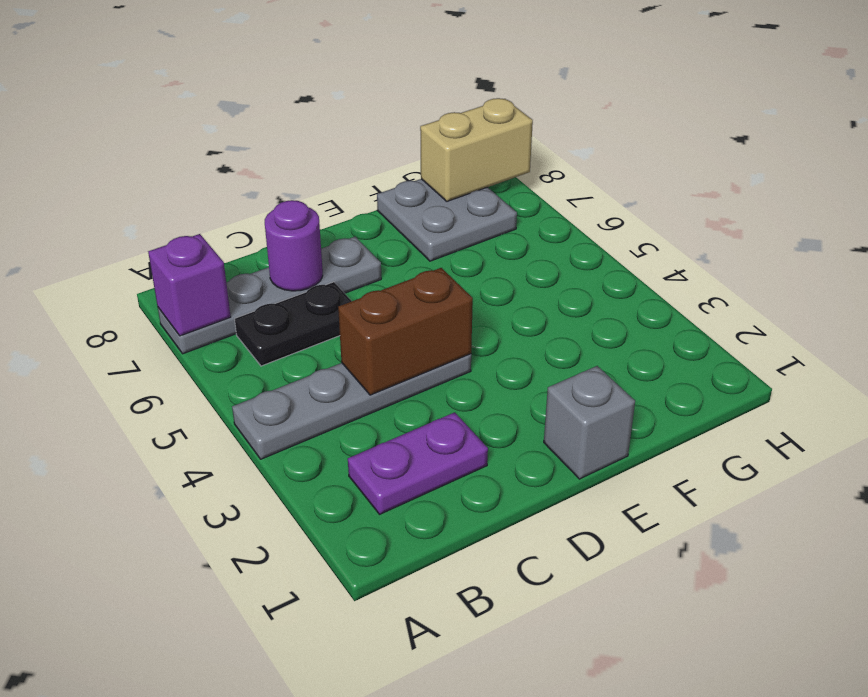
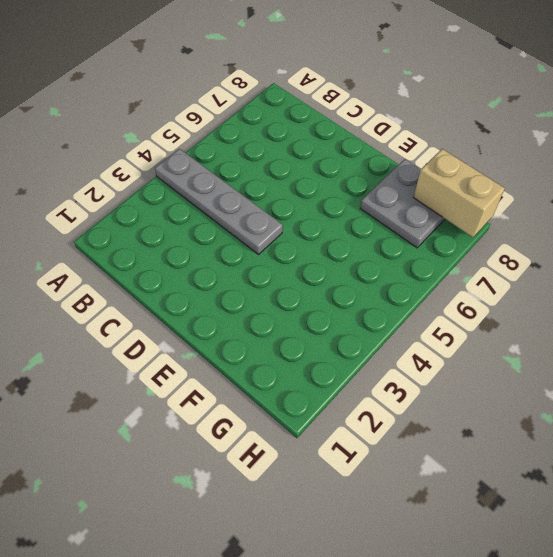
none -> grey 1x4 plate [158,237,381,354]
none -> purple 1x2 plate [348,412,488,514]

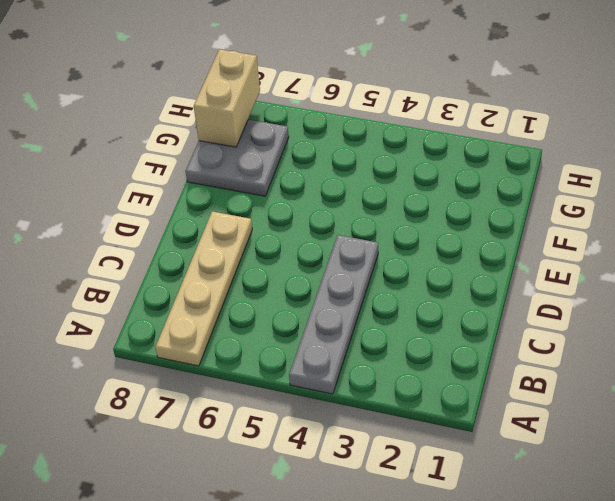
tan 1x4 plate [155,212,252,366] -> grey 1x4 plate [158,237,381,354]
none -> purple 1x2 plate [348,412,488,514]
none -> black 1x2 plate [235,282,352,366]

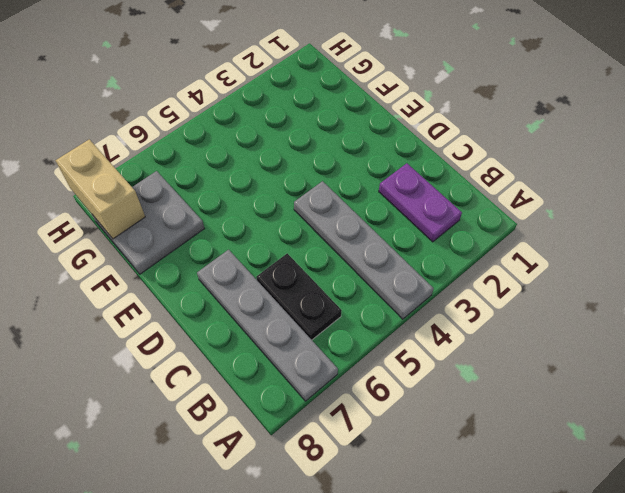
none -> grey 1x1 brick [544,366,635,479]
none -> purple 1x1 brick [148,234,231,336]

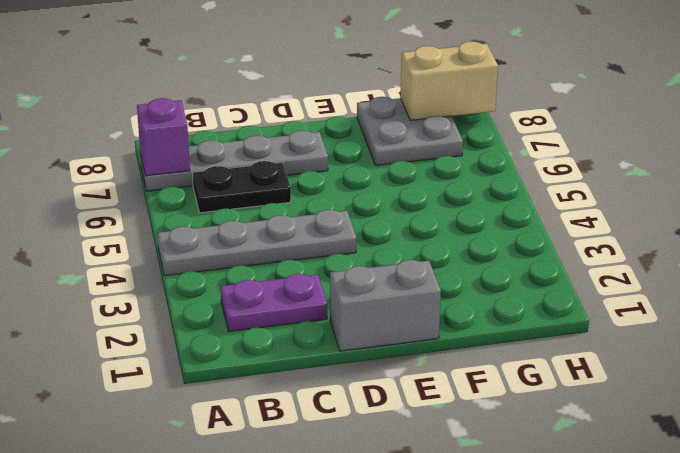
grey 1x2 brick [330,260,441,351] -> grey 1x1 brick [544,366,635,479]
none -> brown 1x2 brick [338,268,473,395]
none -> purple 1x1 round brick [265,200,323,291]

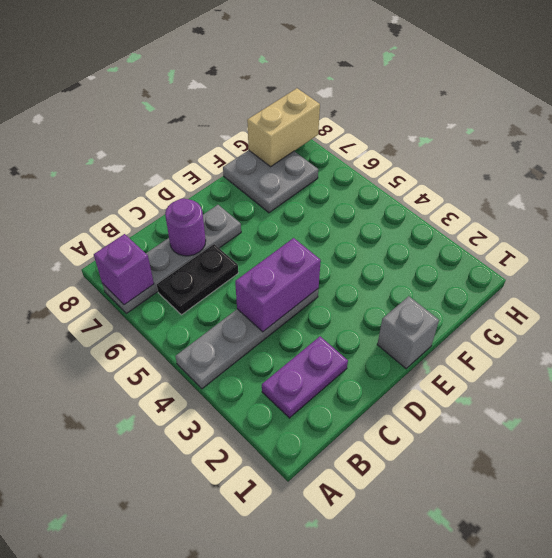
purple 1x2 brick [235,238,321,332] -> brown 1x2 brick [338,268,473,395]

